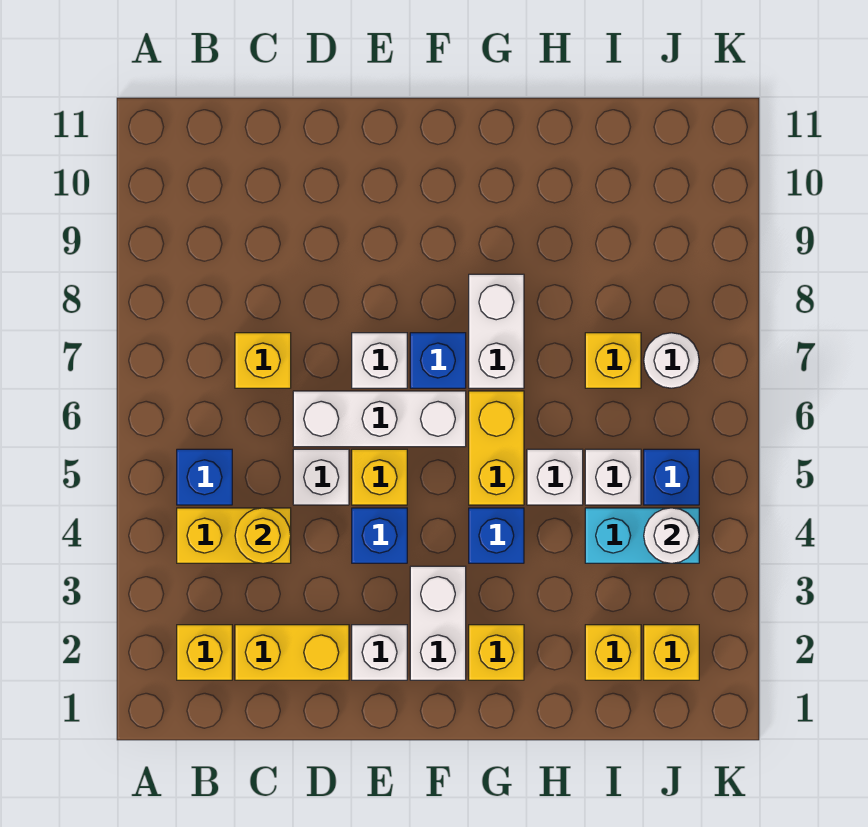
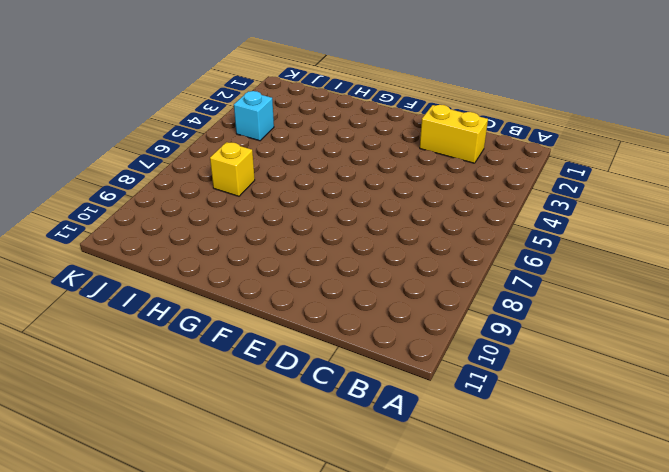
cyan 1x1 brick [234,91,274,141] -> cyan 1x2 brick [585,508,699,563]
none -> yellow 1x1 brick [177,625,232,680]
none -> yellow 1x2 brick [177,508,291,563]
none -> blue 1x1 brick [177,449,232,505]

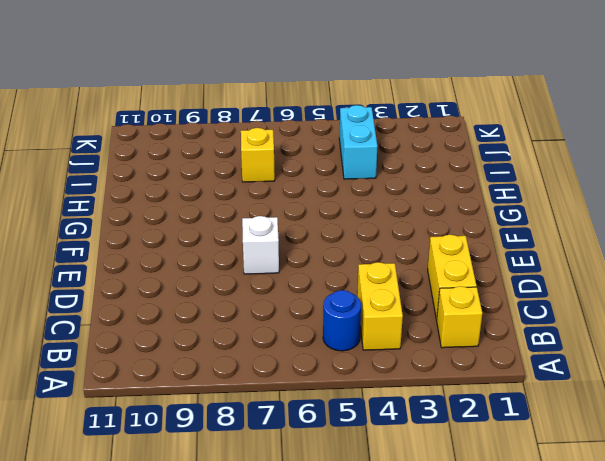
blue 1x1 round brick [323,290,361,351] -> blue 1x1 brick [177,449,232,505]
none -> yellow 1x1 brick [235,333,291,388]
none -> white 1x1 brick [293,449,349,505]
none -> white 1x3 brick [293,391,466,447]

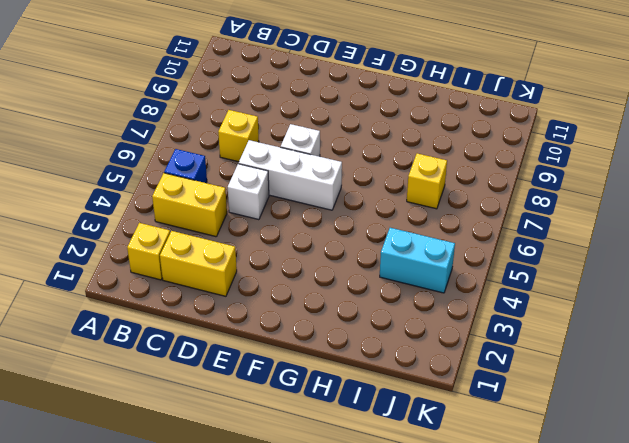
none -> white 1x1 brick [352,625,407,680]
none -> blue 1x1 brick [352,508,407,563]
none -> yellow 1x1 brick [352,449,407,505]

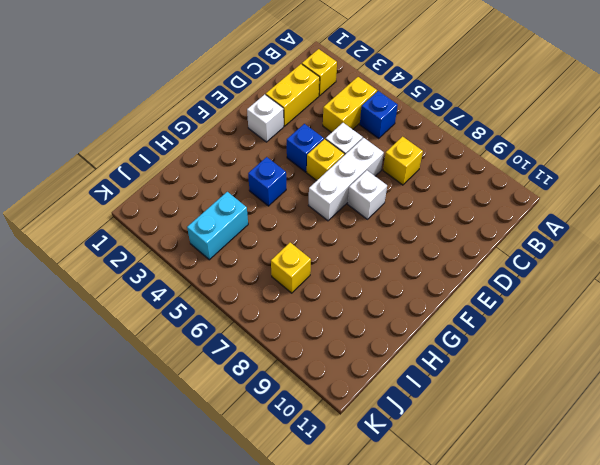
none -> white 1x2 brick [410,566,466,680]
none -> blue 1x1 brick [410,333,466,388]
none -> yellow 1x1 brick [469,625,524,680]

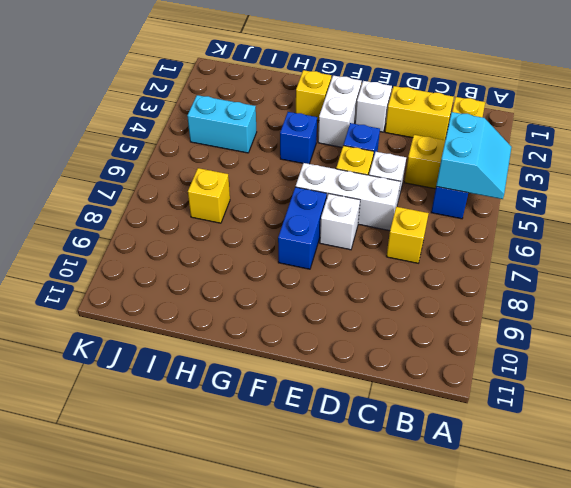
cyan 2x2 slope [436,112,512,199] -> none
blue 1x2 brick [278,187,327,269] -> blue 1x1 brick [410,333,466,388]
none -> yellow 1x2 brick [469,391,524,505]
none -> white 1x2 brick [469,274,524,388]
none -> white 1x1 brick [527,449,583,505]

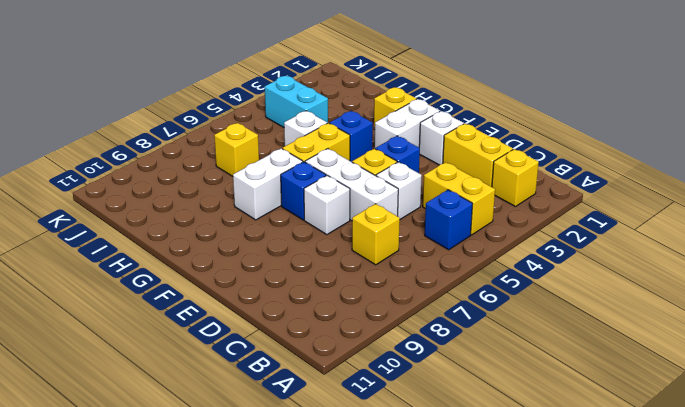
none -> yellow 1x1 brick [585,625,641,680]
none -> white 1x1 brick [585,449,641,505]
none -> yellow 1x1 brick [644,625,699,680]

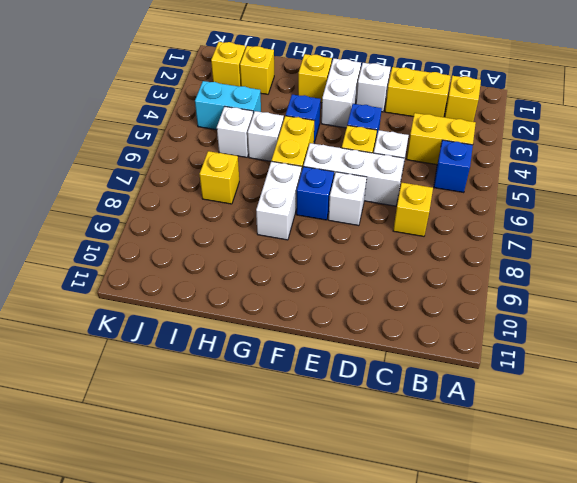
none -> blue 1x1 brick [644,449,699,505]
none -> white 1x1 round brick [644,333,699,388]
none -> yellow 1x1 round brick [235,508,291,563]

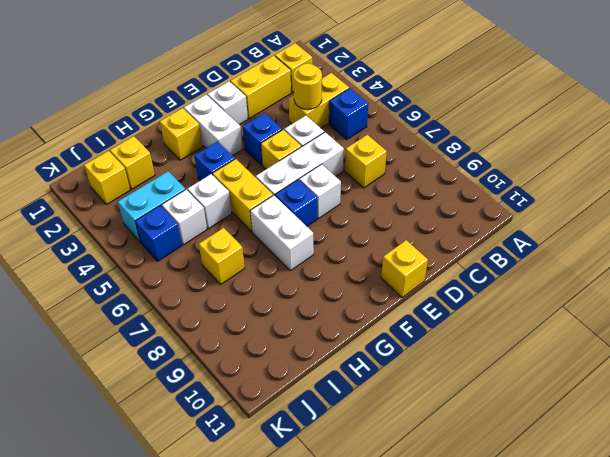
yellow 1x1 brick [381,240,428,297] -> none
none -> white 1x1 round brick [644,333,699,388]
none -> white 1x1 round brick [644,508,699,563]

